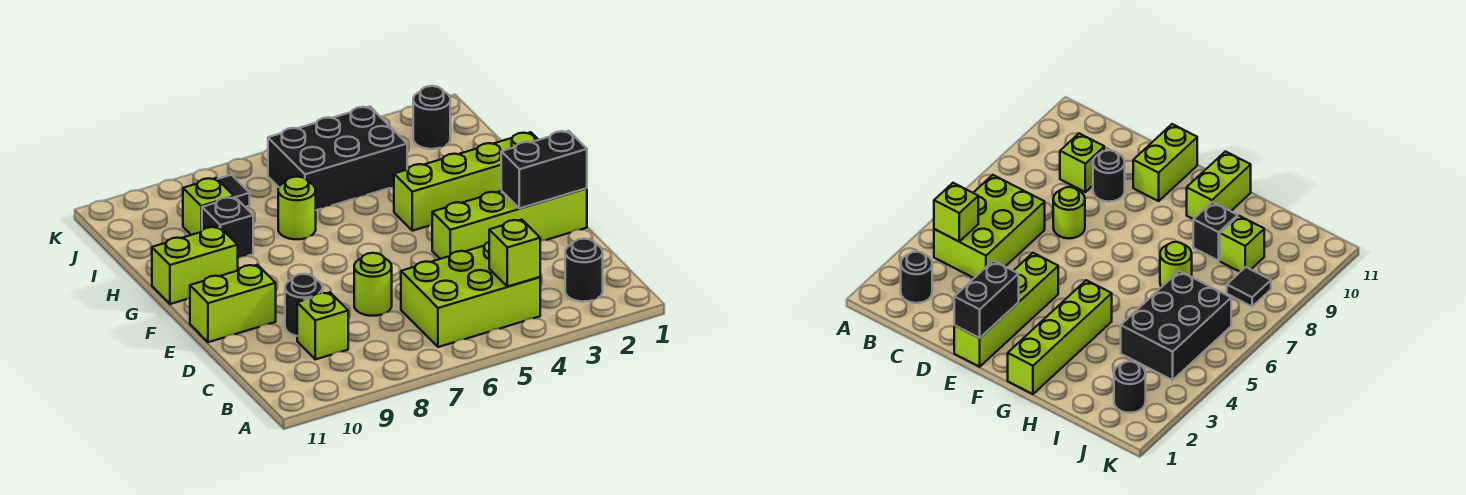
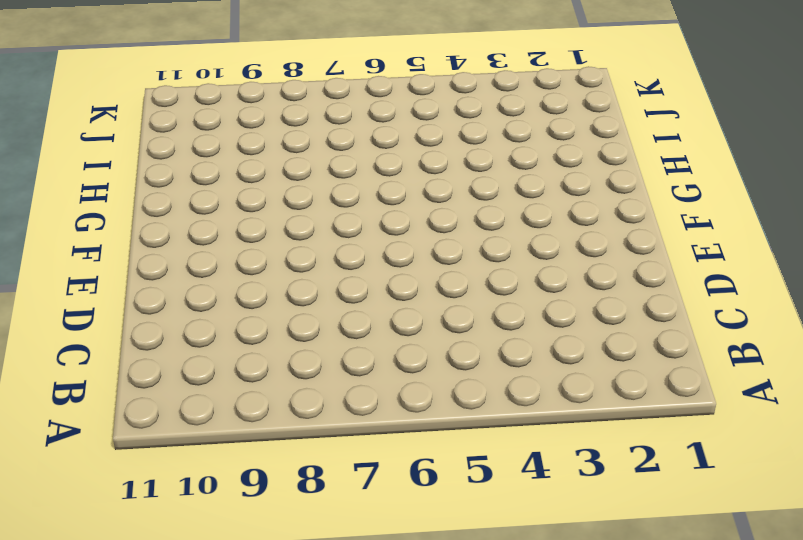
none -> black 1x1 round brick [565,239,603,302]
none -> lime 2x3 brick [401,242,540,347]
none -> lime 1x1 brick [297,293,348,359]

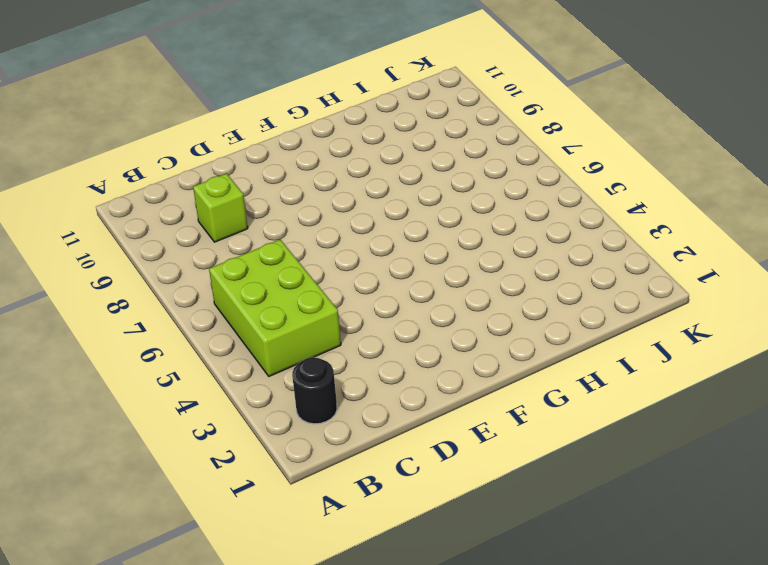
none -> lime 1x1 round brick [354,253,392,316]
none -> black 1x1 round brick [285,274,322,336]
none -> lime 1x4 brick [432,188,587,259]

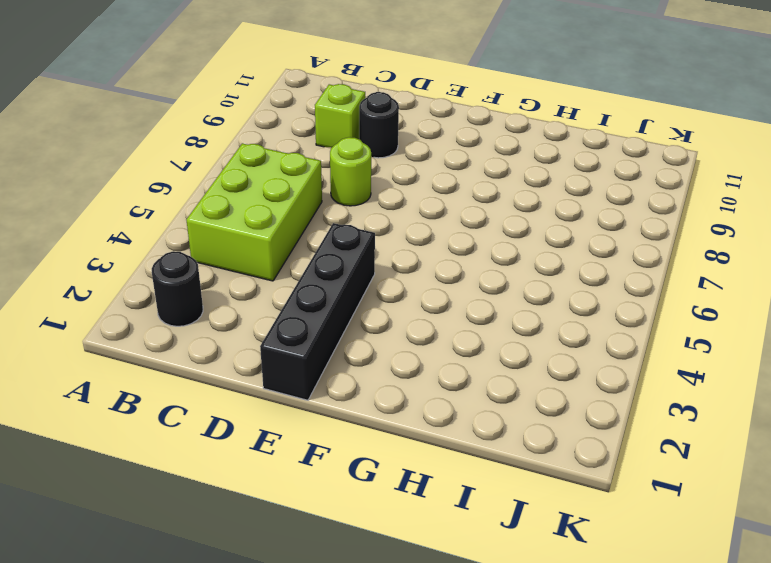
black 1x4 brick [260,223,375,400] -> lime 1x4 brick [432,188,587,259]
none -> lime 1x2 brick [190,265,276,342]
none -> lime 1x4 brick [394,132,538,231]
none -> lime 1x2 brick [152,227,238,304]

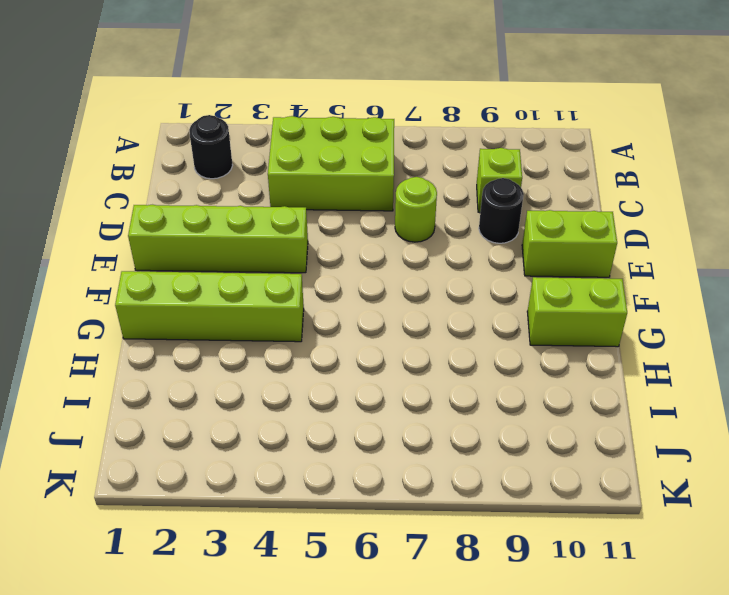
none -> lime 1x1 round brick [278,177,316,239]
none -> black 1x1 brick [202,197,253,258]
none -> black 2x3 brick [268,107,407,210]

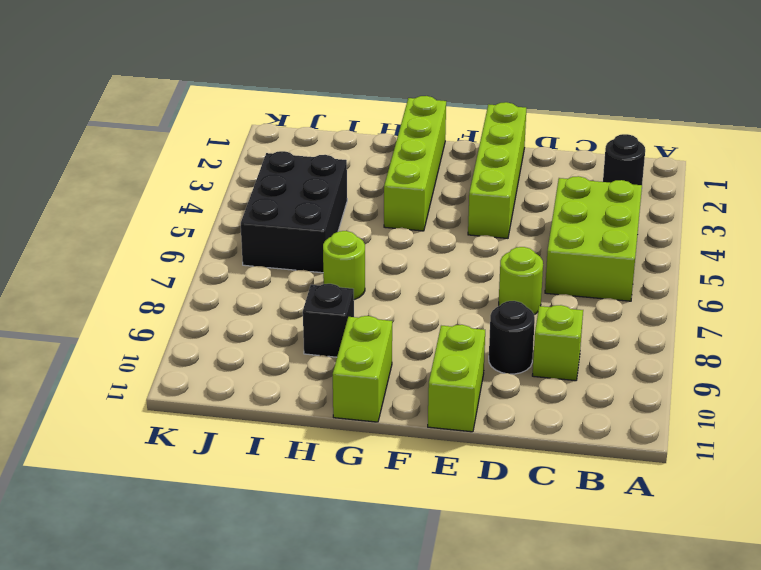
none -> lime 1x1 brick [183,178,234,235]
none -> black 1x1 round brick [413,86,450,149]
none -> black 1x1 tile [218,175,250,207]

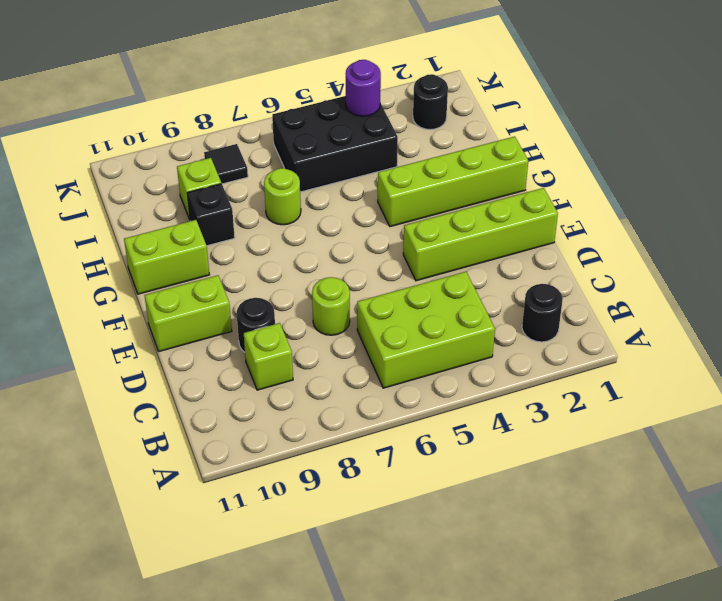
purple 1x1 round brick [346,60,381,116] -> none
none -> lime 1x1 brick [489,220,540,287]
none -> black 1x2 brick [501,131,587,208]

